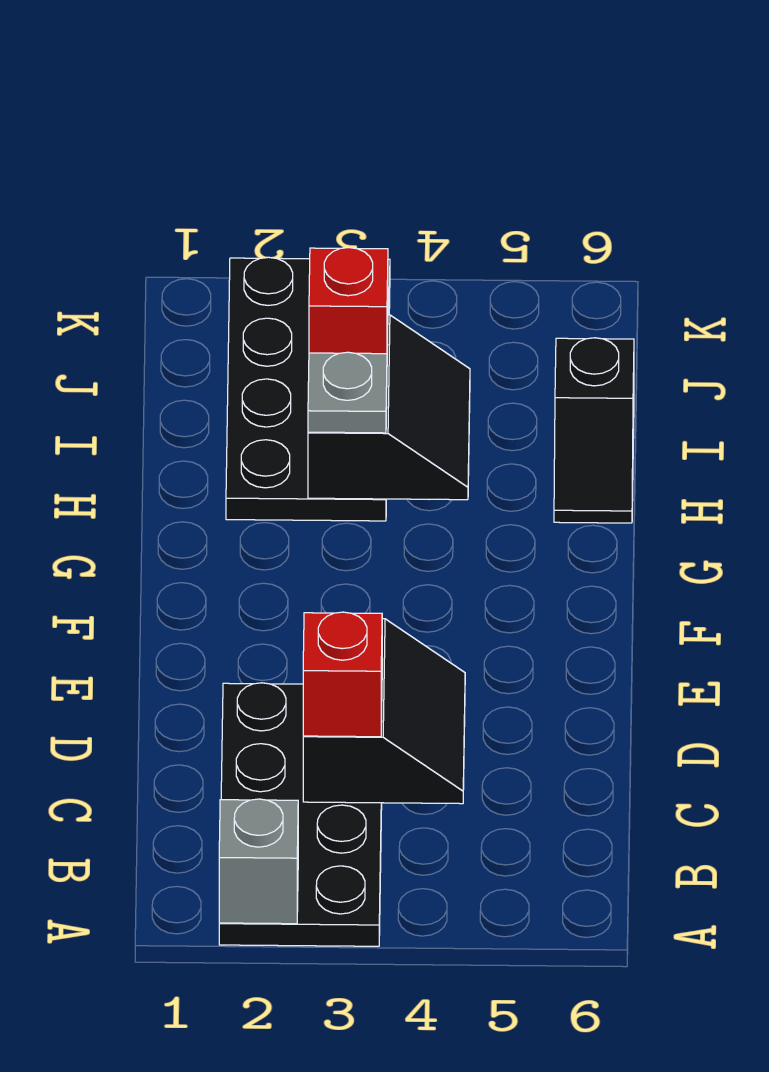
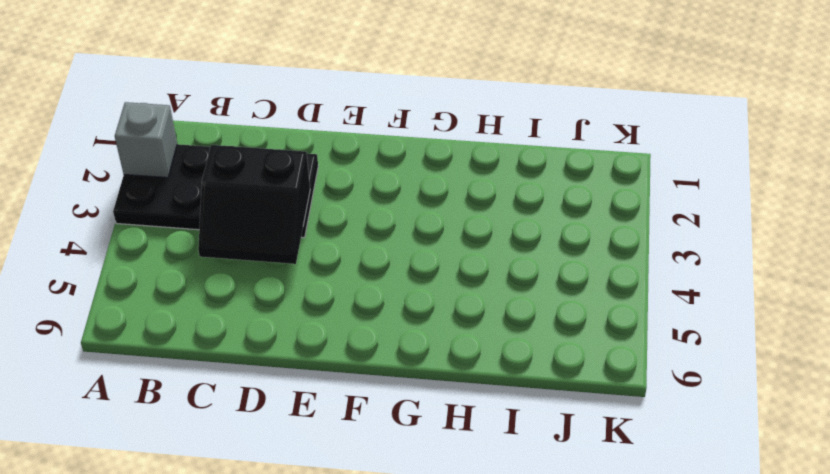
none -> black 2x4 plate [226,257,390,521]
none -> black 1x2 slope [554,338,634,523]

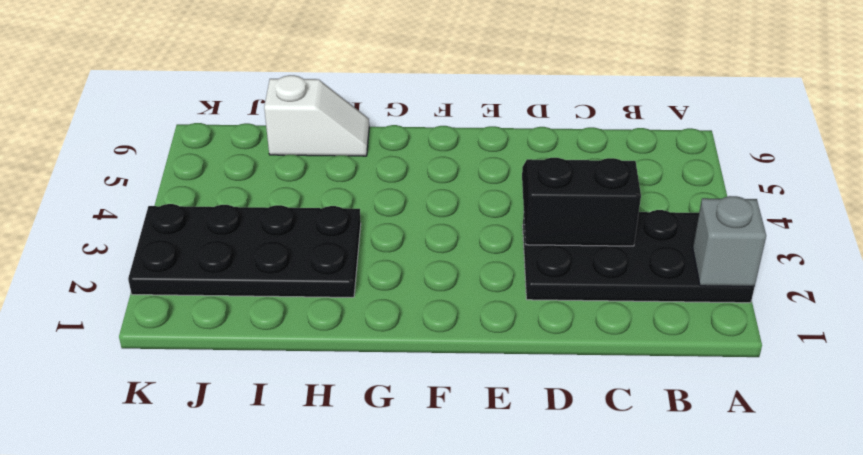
white 1x2 slope [264,75,369,156] -> black 1x2 slope [554,338,634,523]
none -> black 2x2 slope [308,315,470,500]
none -> red 1x1 brick [303,612,382,737]

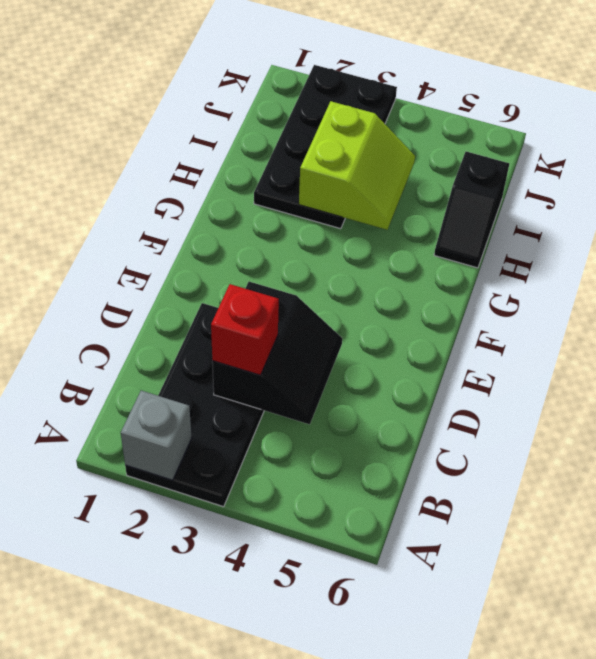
lime 2x2 slope [299,101,415,230] -> black 2x2 slope [308,315,470,500]
none -> grey 1x1 plate [308,352,387,433]
none -> red 1x1 brick [309,248,388,354]

